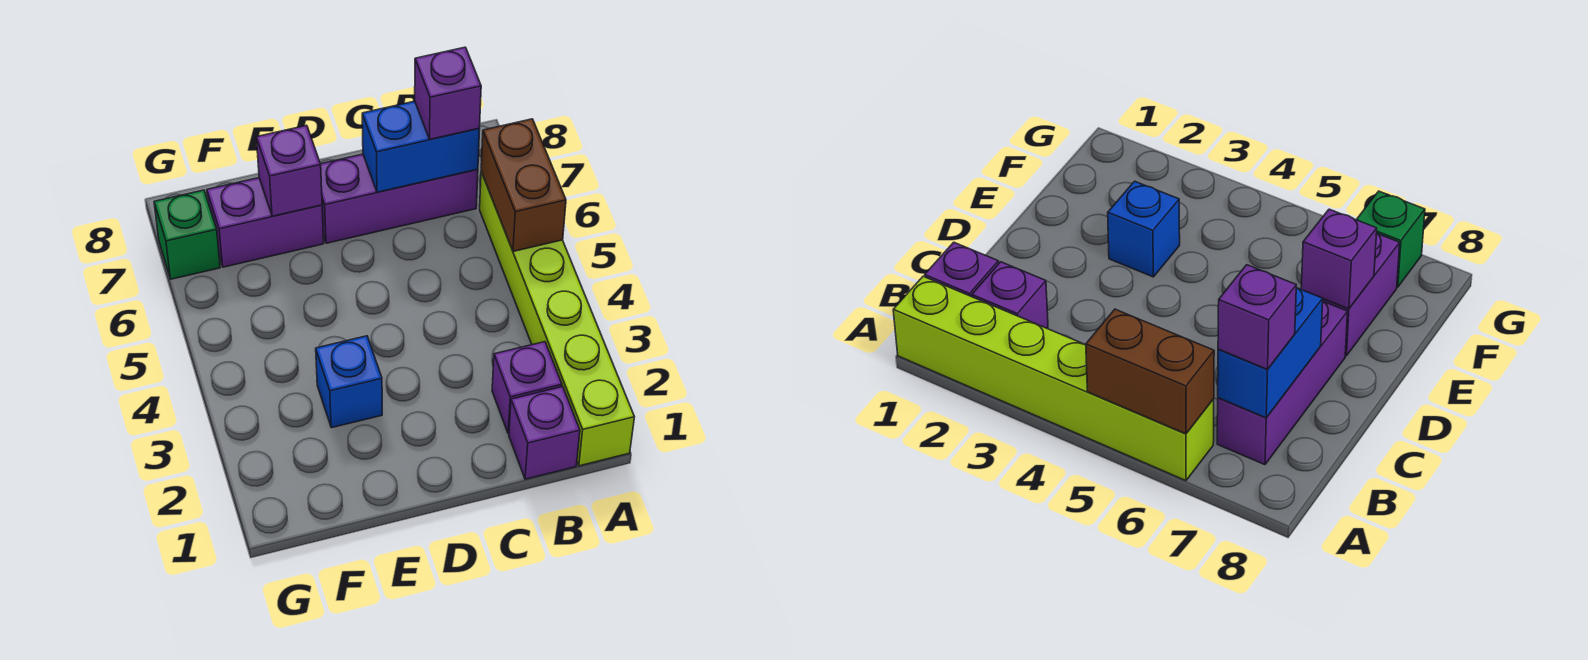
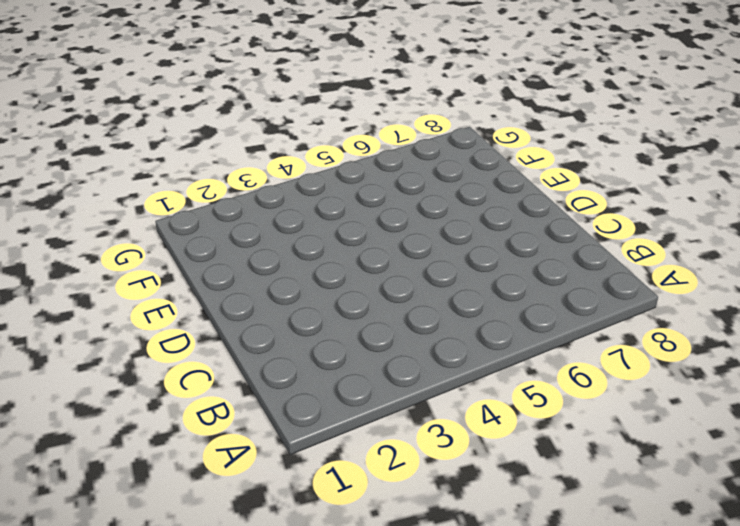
none -> lime 1x6 brick [480,172,634,466]
none -> purple 1x1 brick [509,387,580,479]

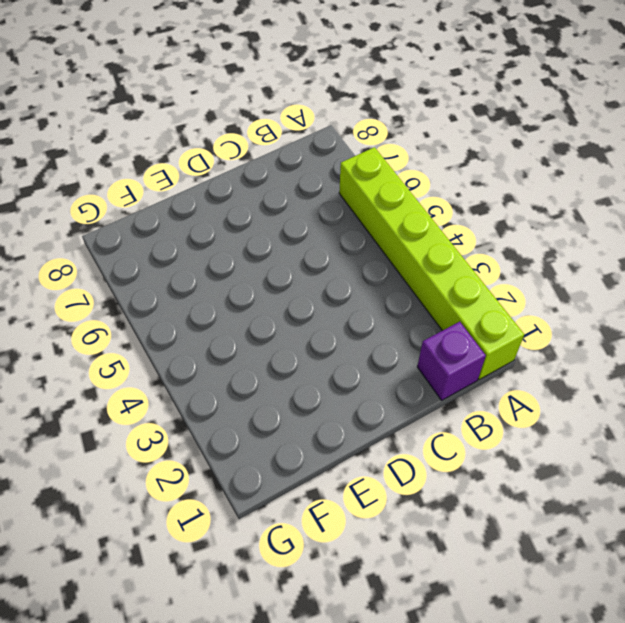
none -> purple 1x1 brick [492,342,562,434]
none -> purple 1x3 brick [321,154,478,243]

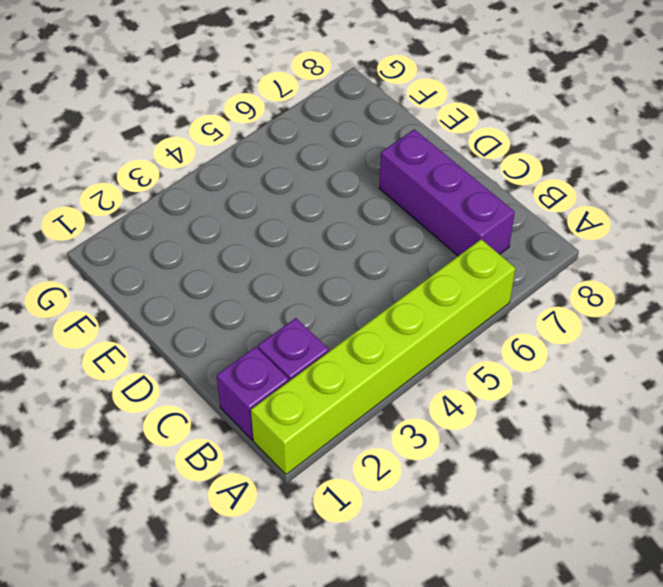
none -> blue 1x1 brick [316,336,382,428]
none -> purple 1x2 brick [207,178,324,267]

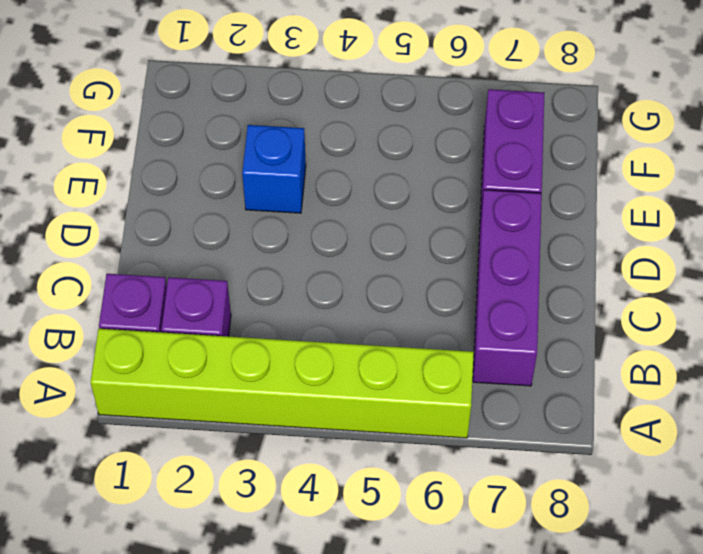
none -> green 1x1 brick [154,190,220,279]
none -> brown 1x2 brick [481,119,566,252]

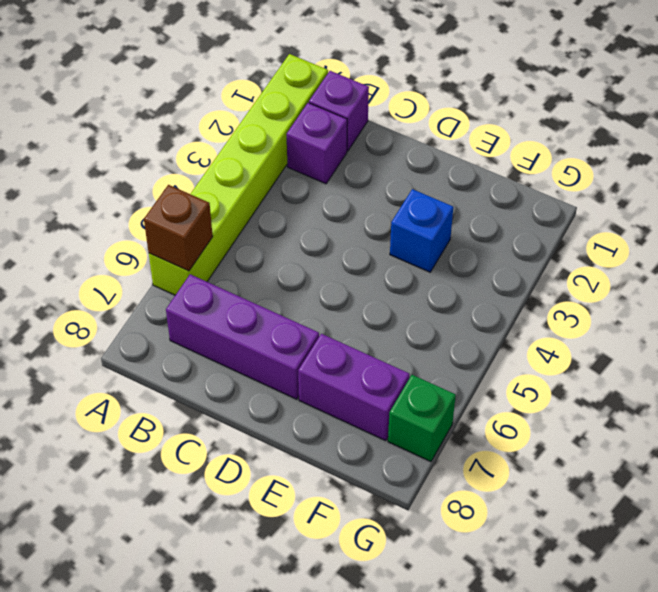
brown 1x1 brick [144,185,213,271] -> brown 1x2 brick [481,119,566,252]
none -> blue 1x2 brick [362,101,480,192]
none -> purple 1x1 brick [256,125,322,216]

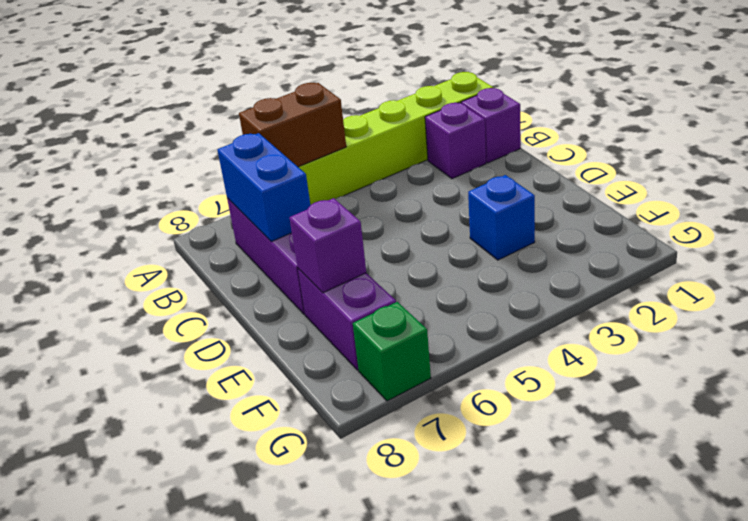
none -> purple 1x1 brick [415,47,481,139]

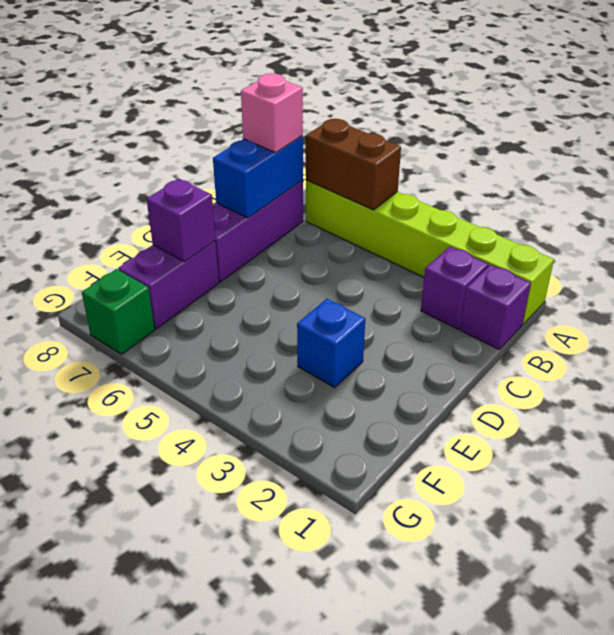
pink 1x1 brick [241,73,303,153] -> purple 1x1 brick [415,47,481,139]

